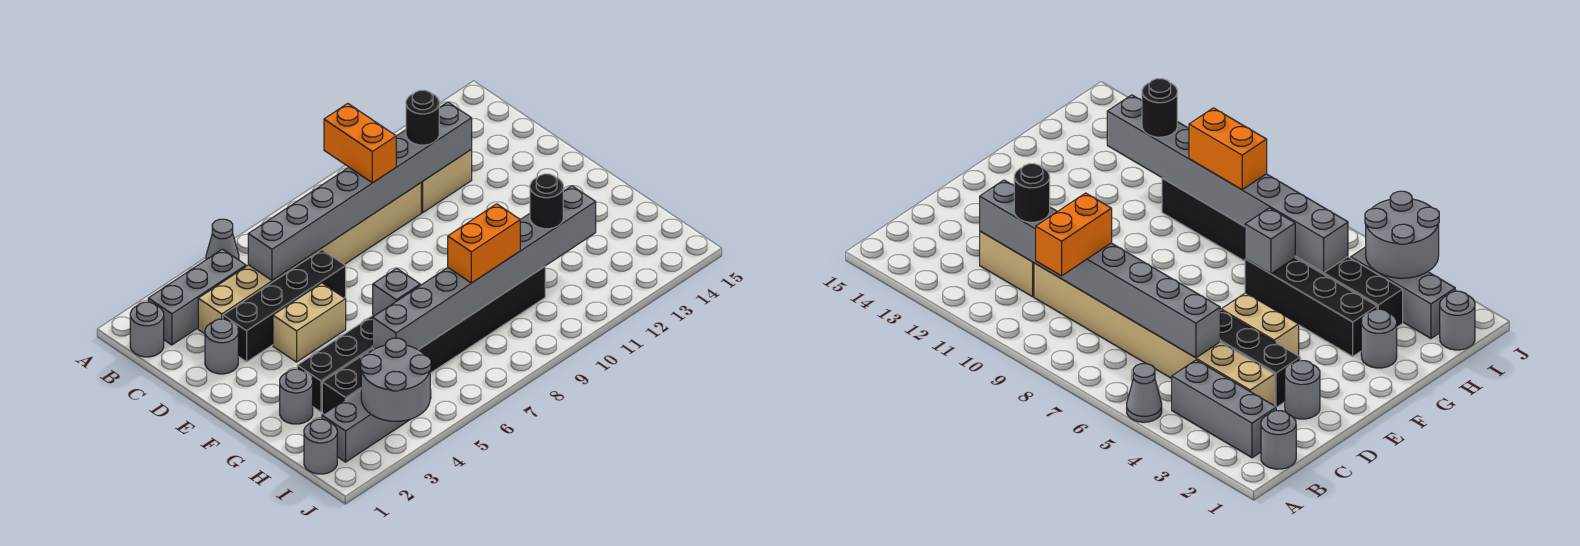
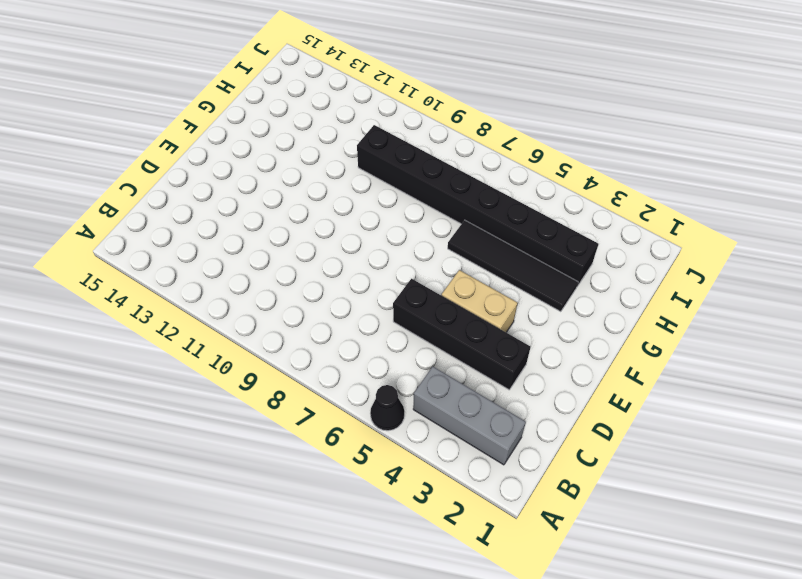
black 1x1 cone [370,385,404,431] -> grey 1x1 cone [206,219,239,260]
black 1x4 tile [448,220,578,312] -> black 1x4 brick [297,316,374,412]
none -> grey 1x1 round brick [130,302,164,357]
none -> tan 1x8 brick [198,183,421,334]
none -> tan 1x2 brick [421,150,472,213]

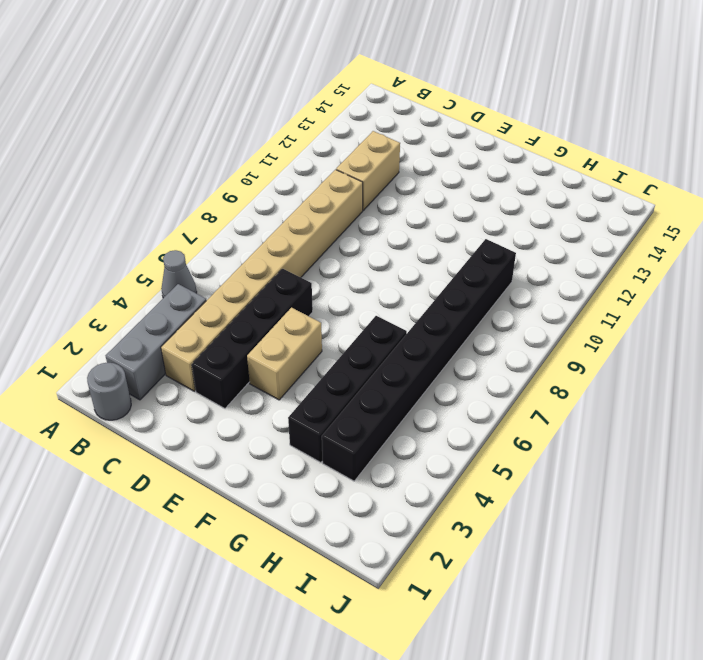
none -> grey 1x1 round brick [205,319,238,374]
none -> grey 1x1 round brick [280,369,313,424]
none -> grey 1x1 round brick [304,419,337,474]

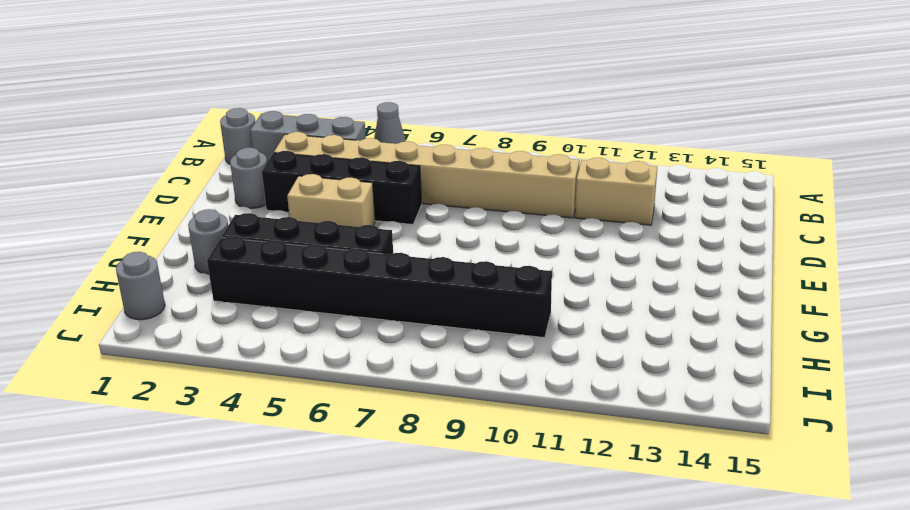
none -> grey 1x3 brick [322,390,410,462]
none -> grey 1x8 brick [248,102,472,280]
none -> grey 1x1 brick [373,268,420,316]

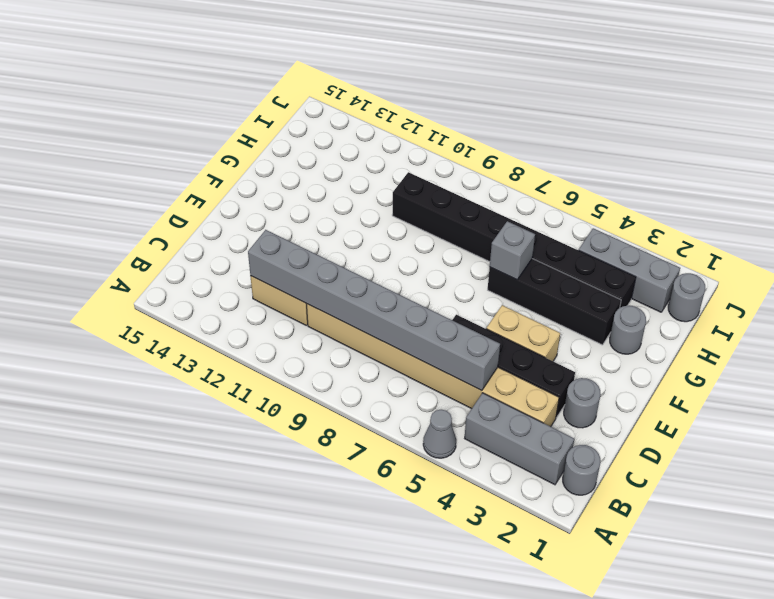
none -> grey 1x8 brick [372,186,596,350]
none -> grey 2x2 round brick [361,338,431,421]
none -> orange 1x2 brick [324,104,396,183]

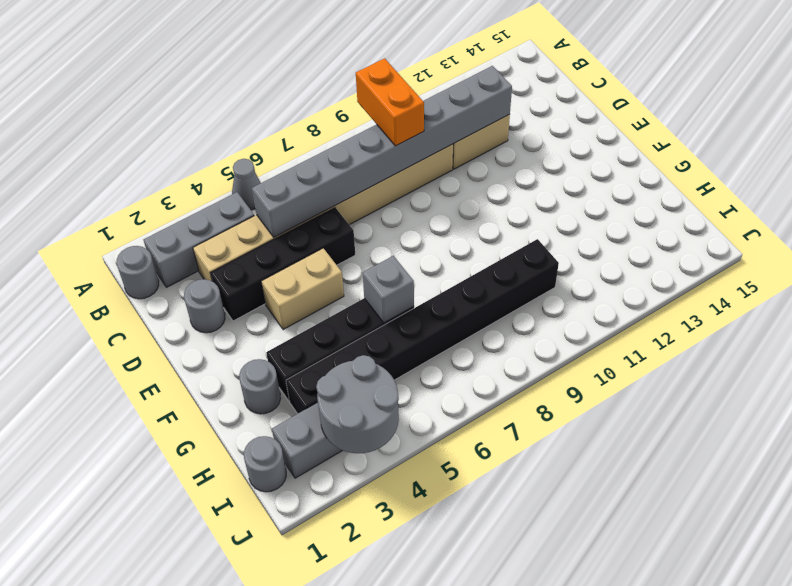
none -> grey 1x8 brick [372,186,596,350]
none -> black 1x1 round brick [406,90,439,145]
none -> orange 1x2 brick [448,204,520,283]

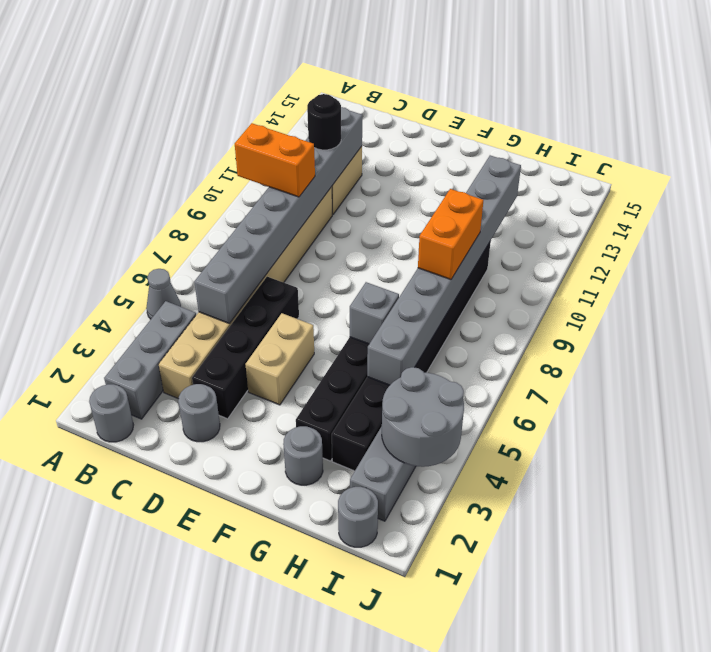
none -> black 1x1 round brick [530,174,563,229]

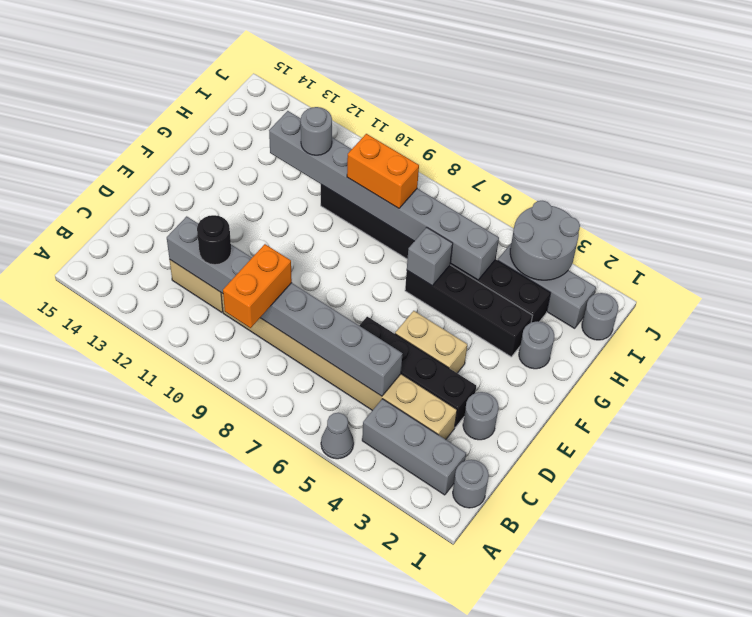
grey 1x1 round brick [301,107,332,155] -> black 1x1 round brick [530,174,563,229]

